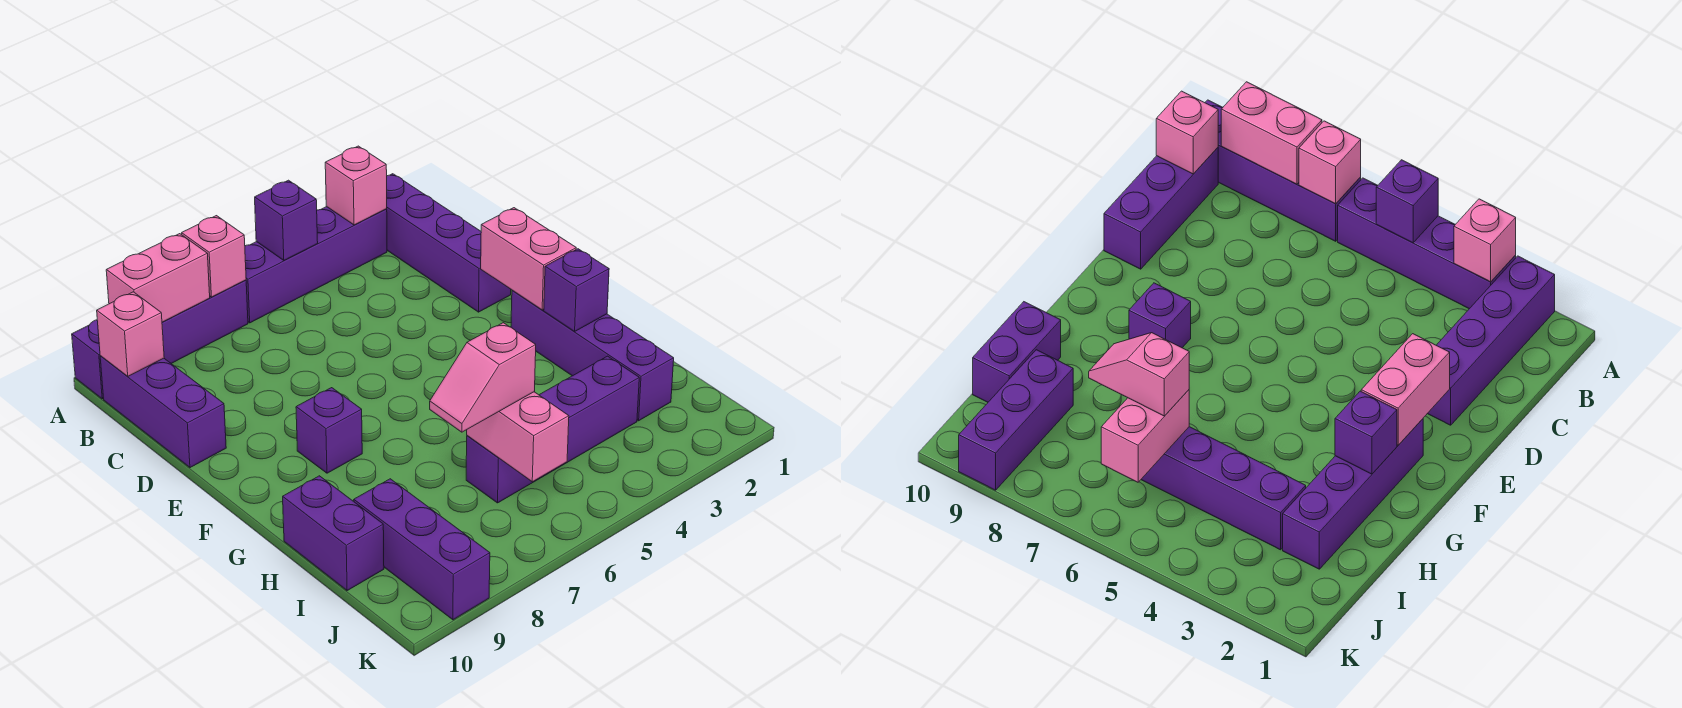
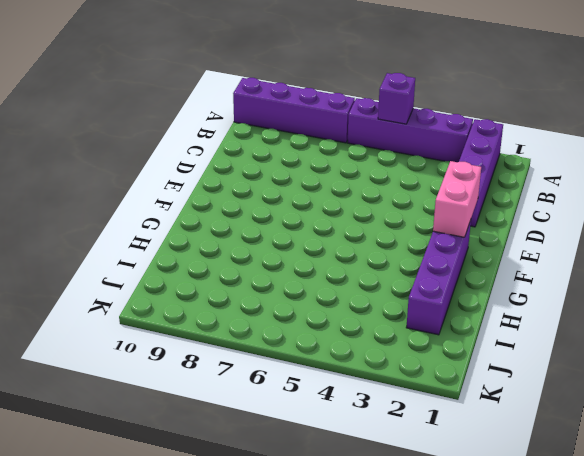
none -> purple 1x3 brick [100,356,226,468]
none -> purple 1x1 brick [296,388,362,473]
none -> purple 1x2 brick [283,476,384,590]

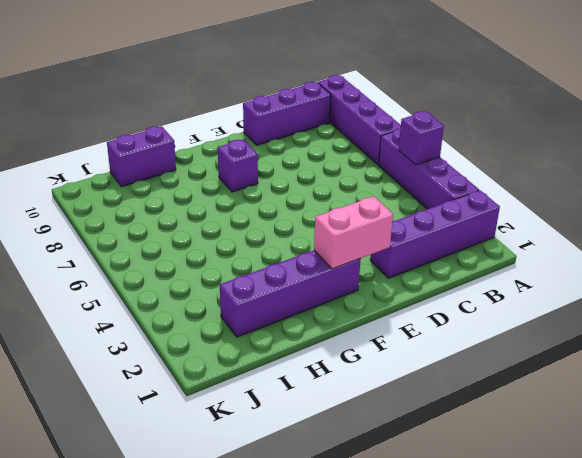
none -> purple 1x4 brick [466,356,639,503]
none -> purple 1x3 brick [354,479,490,620]
none -> pink 1x1 brick [325,146,387,225]

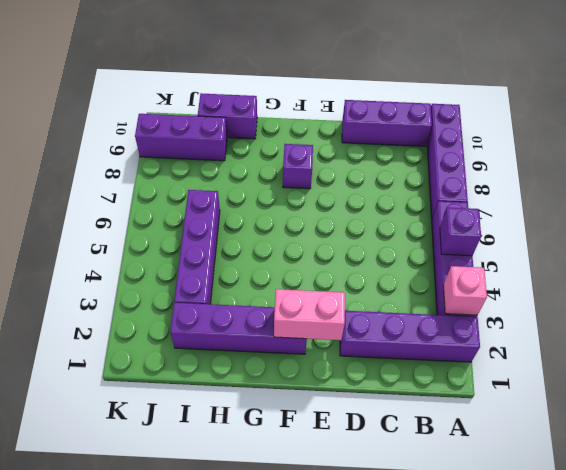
none -> pink 1x1 brick [182,216,246,297]
none -> pink 1x2 brick [106,234,210,322]
none -> pink 1x1 brick [97,292,164,376]

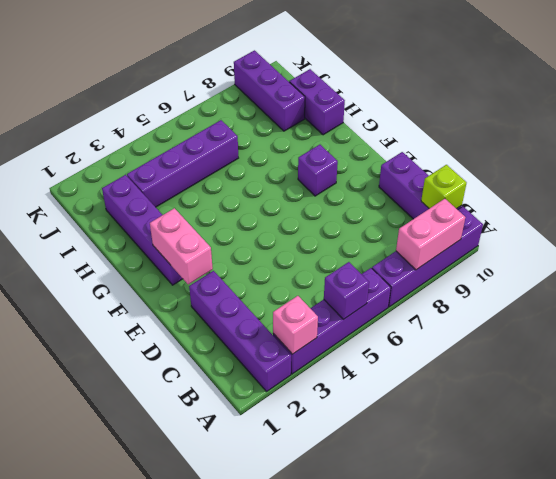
lime 1x1 brick [421,165,466,209] -> pink 1x1 brick [97,292,164,376]
none -> pink 1x1 brick [182,216,246,297]
none -> purple 1x1 brick [544,249,609,331]
none -> pink 1x2 brick [467,392,569,482]

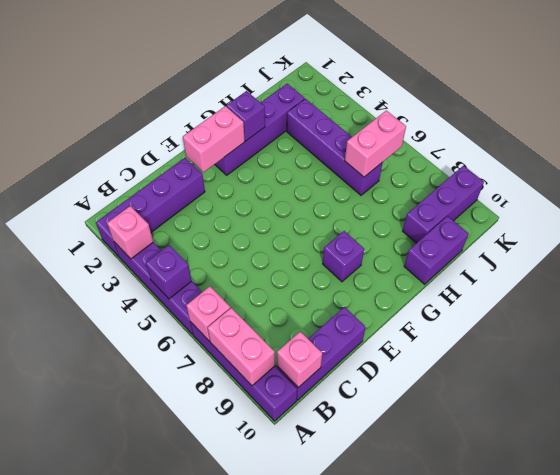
none -> pink 1x2 slope [430,323,536,432]

